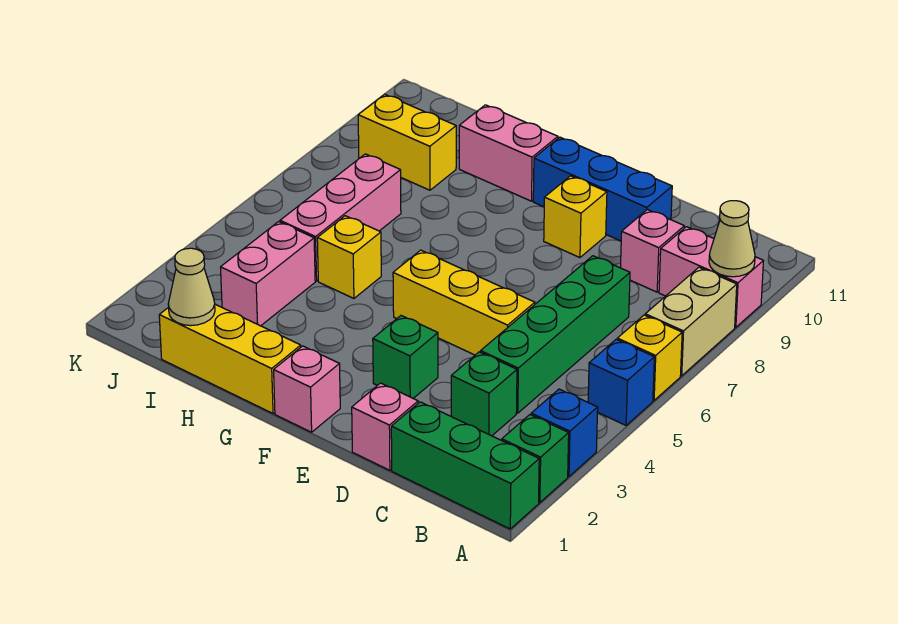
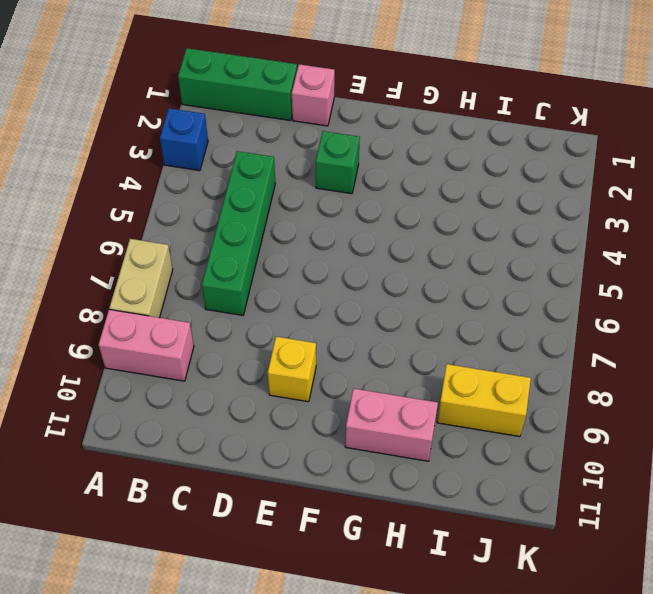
none -> green 1x1 brick [502,415,569,503]
none -> blue 1x1 brick [588,339,654,425]
none -> yellow 1x1 brick [617,315,682,400]

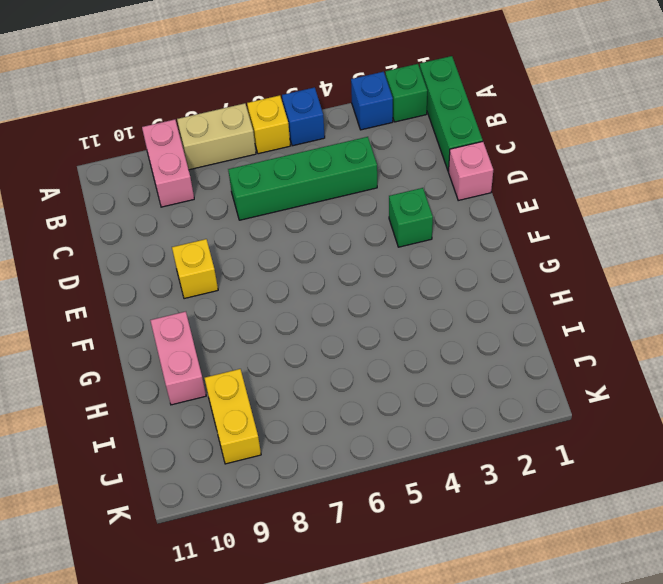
none -> green 1x1 brick [451,352,517,436]
none -> pink 1x1 brick [621,210,684,292]
none -> yellow 1x3 brick [393,250,535,355]

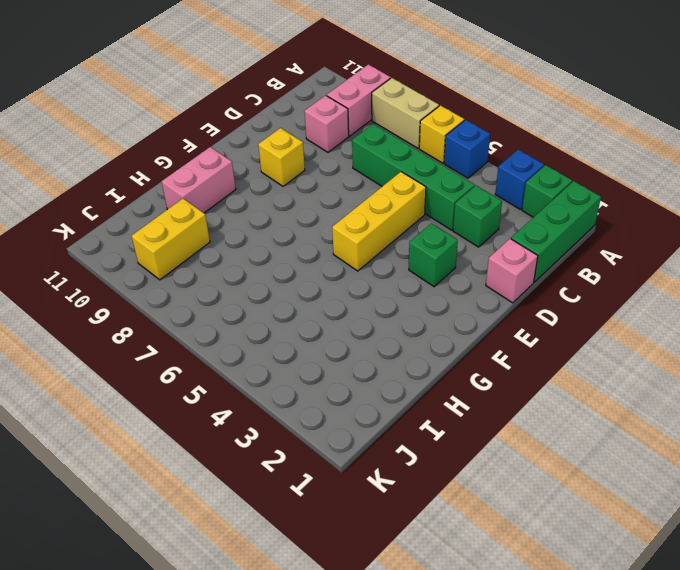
none -> blue 1x3 brick [533,137,672,241]
none -> pink 1x1 brick [274,346,340,432]
none -> yellow 1x3 brick [159,304,301,413]

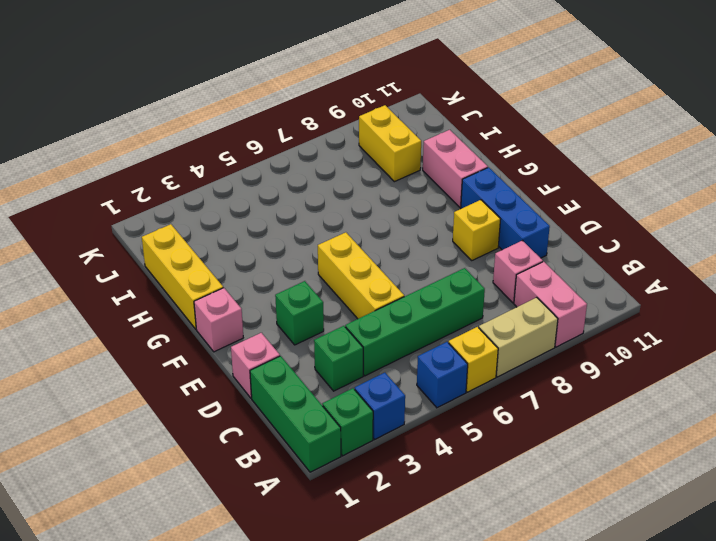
none -> yellow 1x1 brick [317,216,381,298]
none -> pink 1x2 brick [221,222,315,326]
none -> pink 1x3 brick [280,154,401,281]

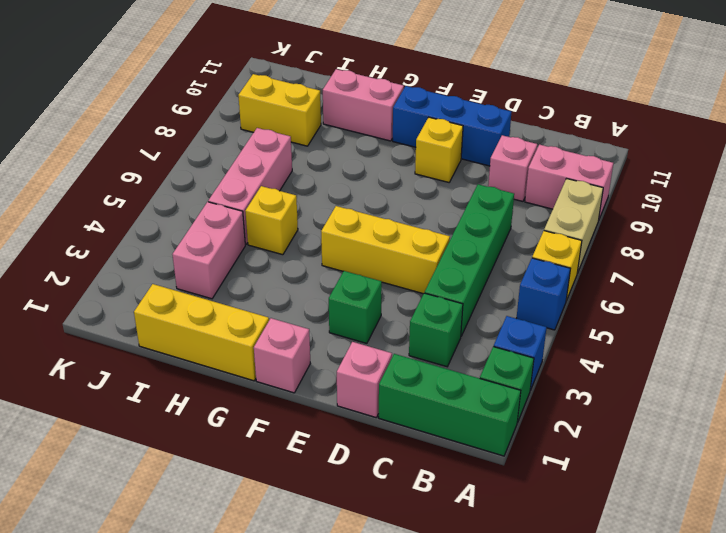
none -> tan 1x1 cone [709,201,755,277]
none -> tan 1x1 cone [168,248,215,326]

